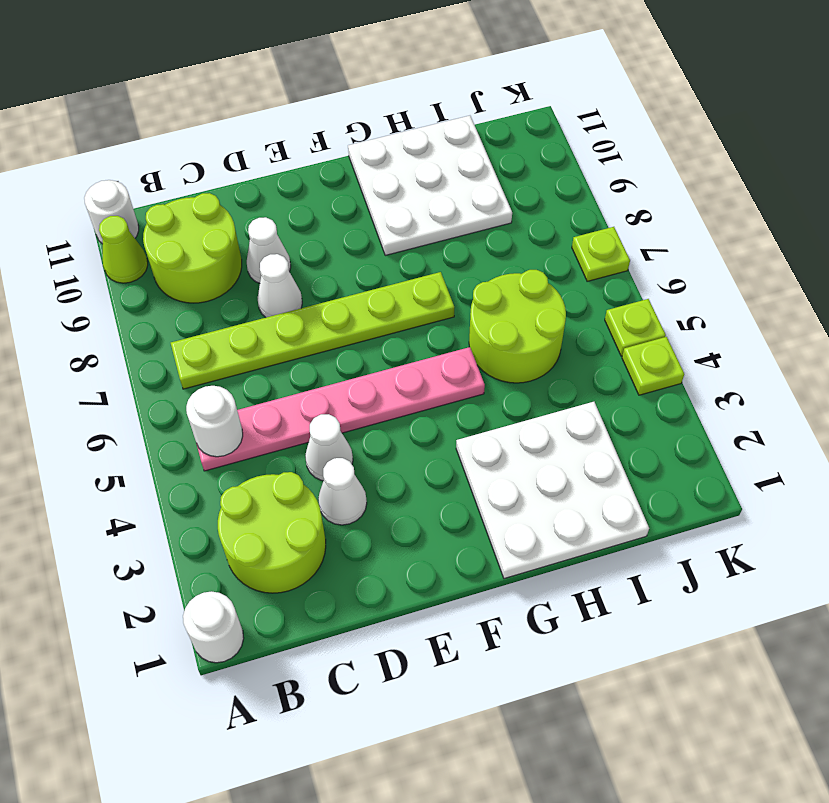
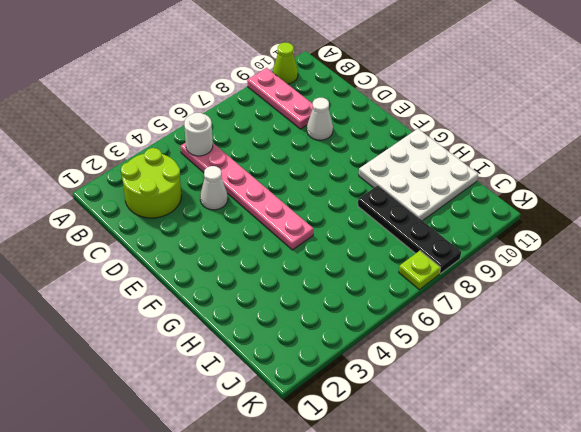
pink 1x3 plate [247,68,313,129] -> lime 2x2 round brick [143,193,242,303]
black 1x4 plate [358,185,461,274] -> none
none -> white 1x1 round brick [183,591,244,663]
none -> white 1x1 round brick [84,180,139,244]
none -> lime 1x6 plate [171,272,454,389]

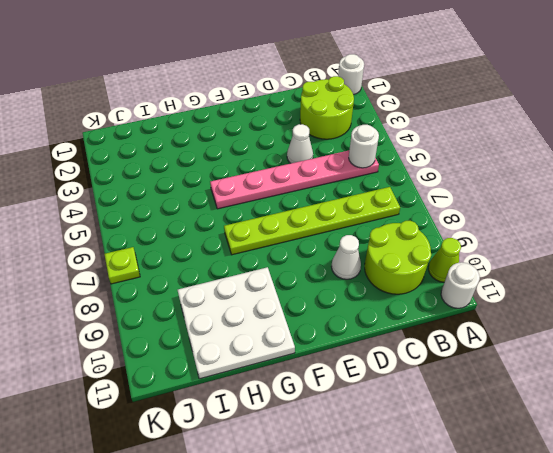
none -> white 1x1 cone [318,458,367,525]
none -> white 1x1 cone [258,254,302,317]
none -> white 3x3 plate [456,402,649,579]

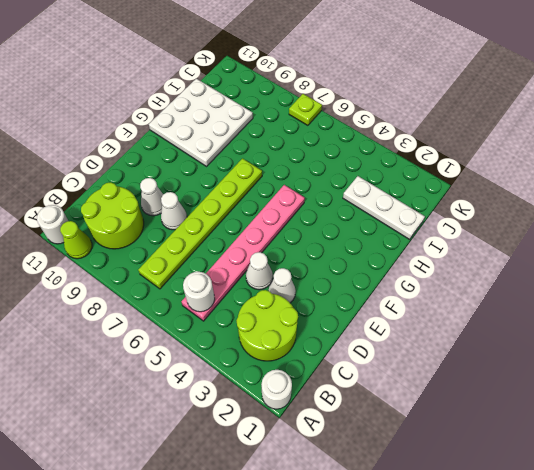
white 1x3 plate [343,176,425,239] -> white 3x3 plate [456,402,649,579]
none -> lime 2x2 round brick [469,270,566,383]
none -> lime 1x1 plate [622,337,684,395]
none -> lime 1x1 plate [605,299,666,356]

